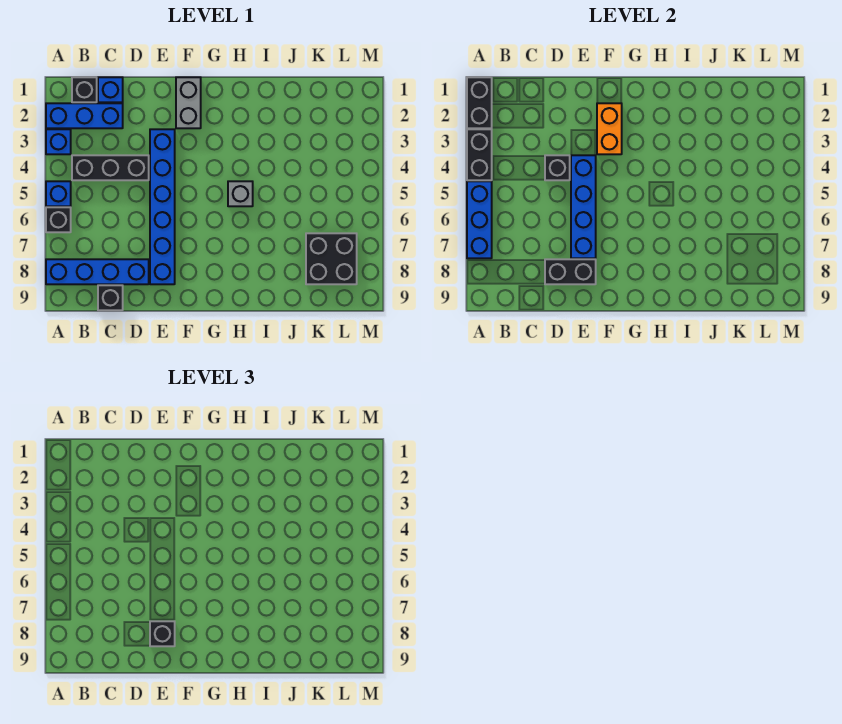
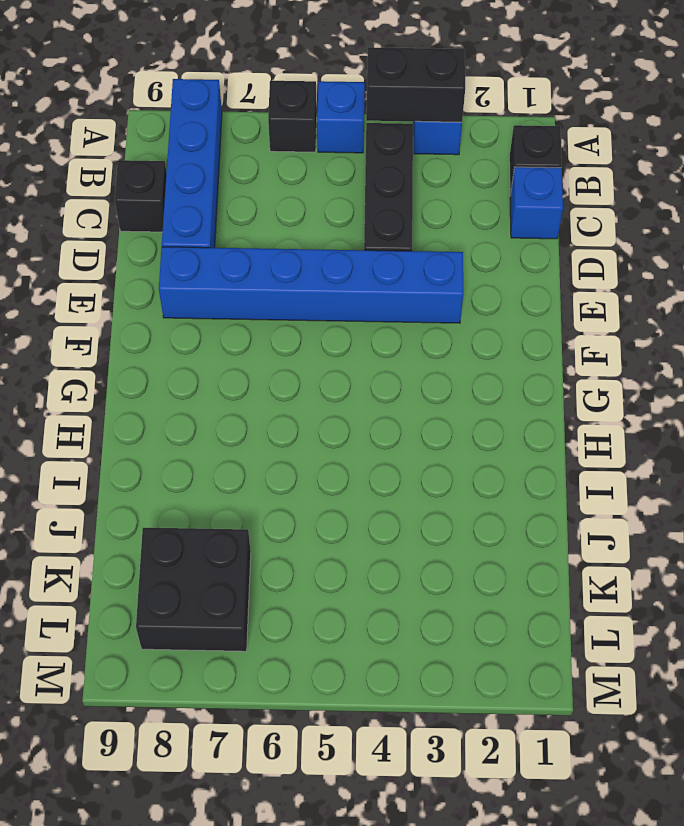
none -> blue 1x3 brick [46,103,123,128]
none -> grey 1x2 brick [176,77,201,128]
none -> grey 1x1 brick [228,181,253,206]

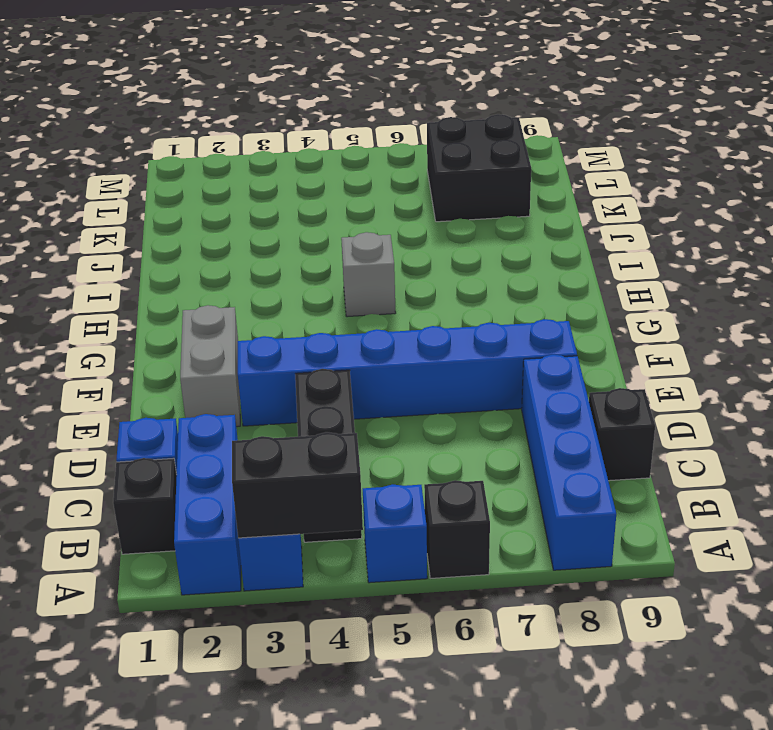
grey 1x2 brick [180,305,240,427] -> grey 1x2 brick turned to [176,77,201,128]
none -> black 1x2 brick [467,77,492,128]
none -> blue 1x3 brick [467,181,492,258]
none -> black 1x1 brick [545,155,570,180]

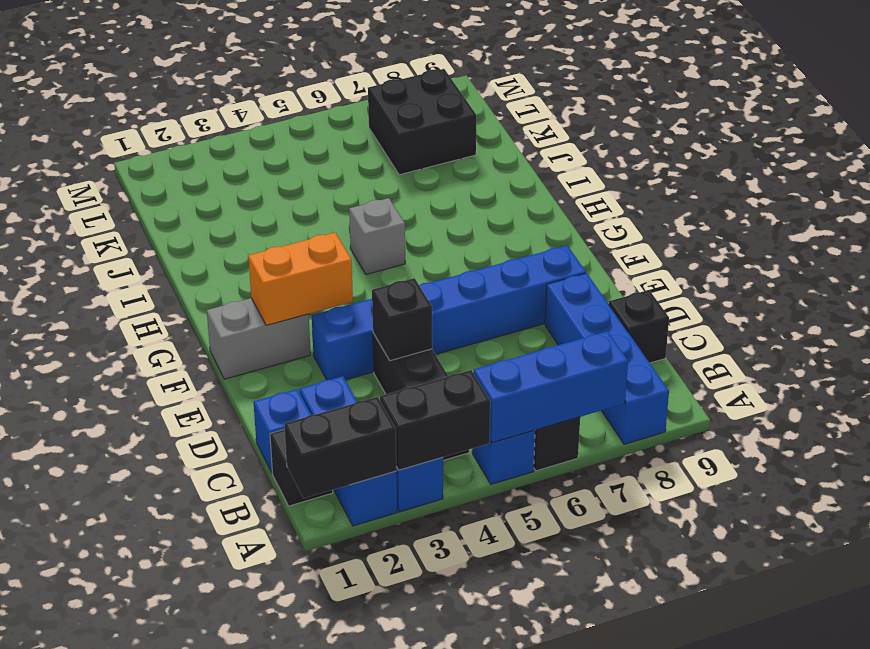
none -> black 1x2 brick [545,259,596,284]
none -> blue 1x4 brick [571,155,596,258]
none -> black 1x1 brick [150,621,175,646]

